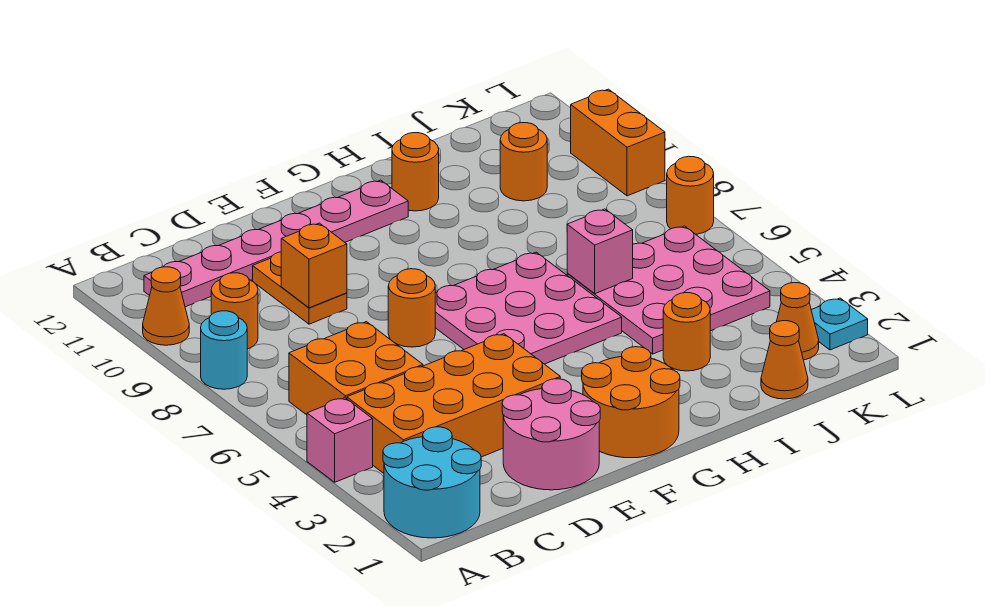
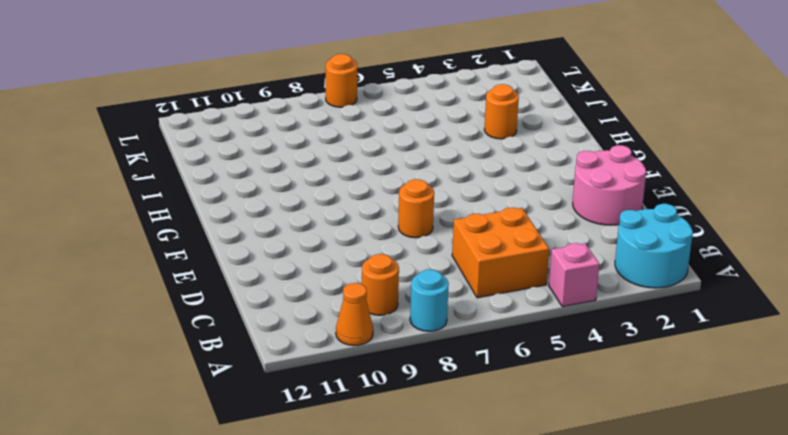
none -> orange 2x4 brick [347,334,560,473]
none -> pink 1x6 plate [144,180,408,307]
none -> orange 1x2 plate [253,252,347,324]

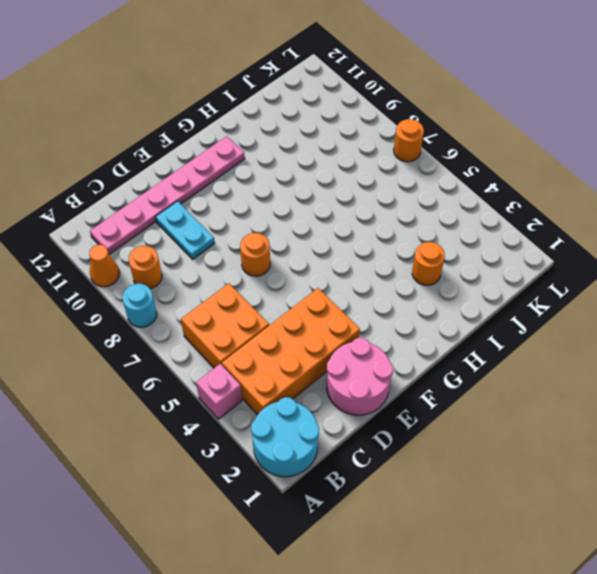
cyan 1x2 plate [155,201,215,259] -> orange 1x2 plate [253,252,347,324]
none -> orange 2x2 round brick [582,347,680,458]
none -> pink 3x3 plate [435,252,622,364]
none -> orange 1x1 round brick [392,133,439,211]

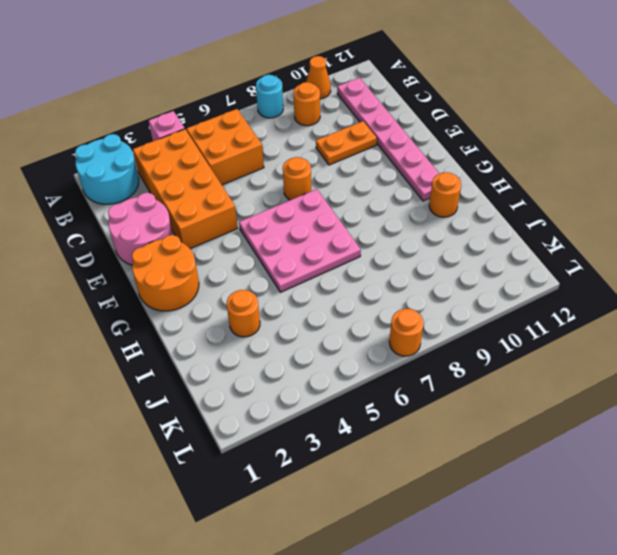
none -> pink 3x3 plate [567,226,770,354]
none -> orange 1x1 cone [761,321,808,399]
none -> orange 1x1 round brick [500,123,547,201]

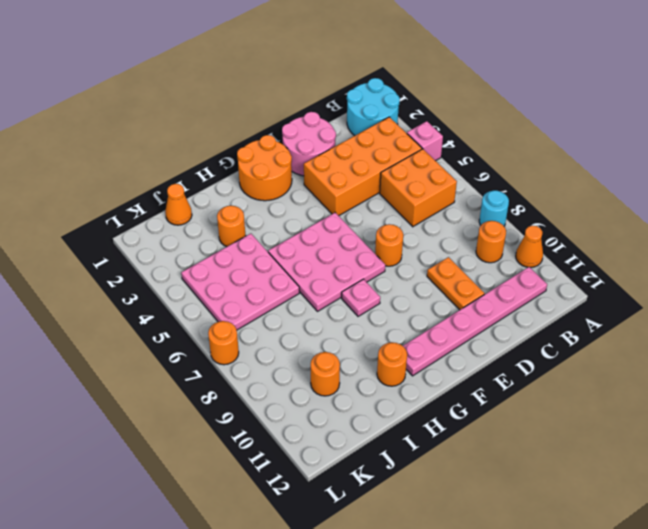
pink 1x1 plate [342,279,380,316] -> none
none -> orange 1x1 cone [776,283,819,360]
none -> cyan 1x1 plate [811,298,868,350]
none -> orange 1x2 brick [571,89,665,196]

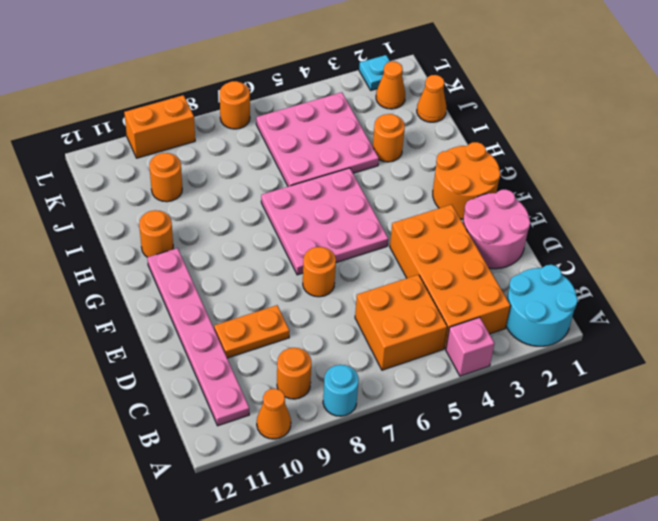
none -> orange 1x1 brick [281,223,347,308]
none -> pink 1x1 brick [567,209,633,294]

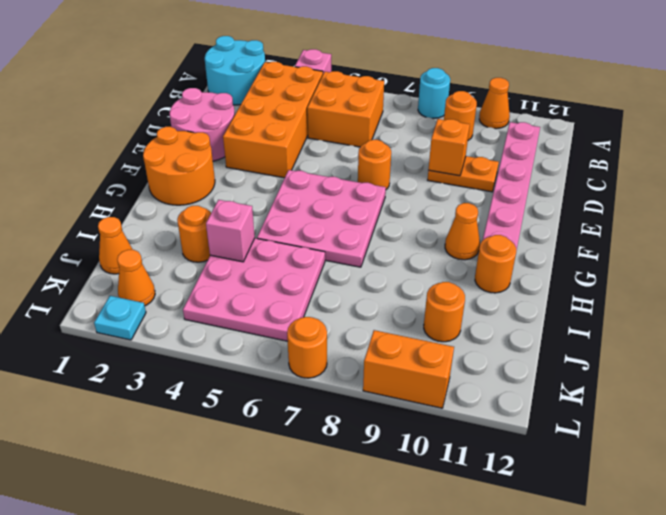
orange 1x1 cone [445,203,480,260] -> none
pink 1x1 brick [206,200,255,262] -> pink 1x1 brick moved to [567,209,633,294]

